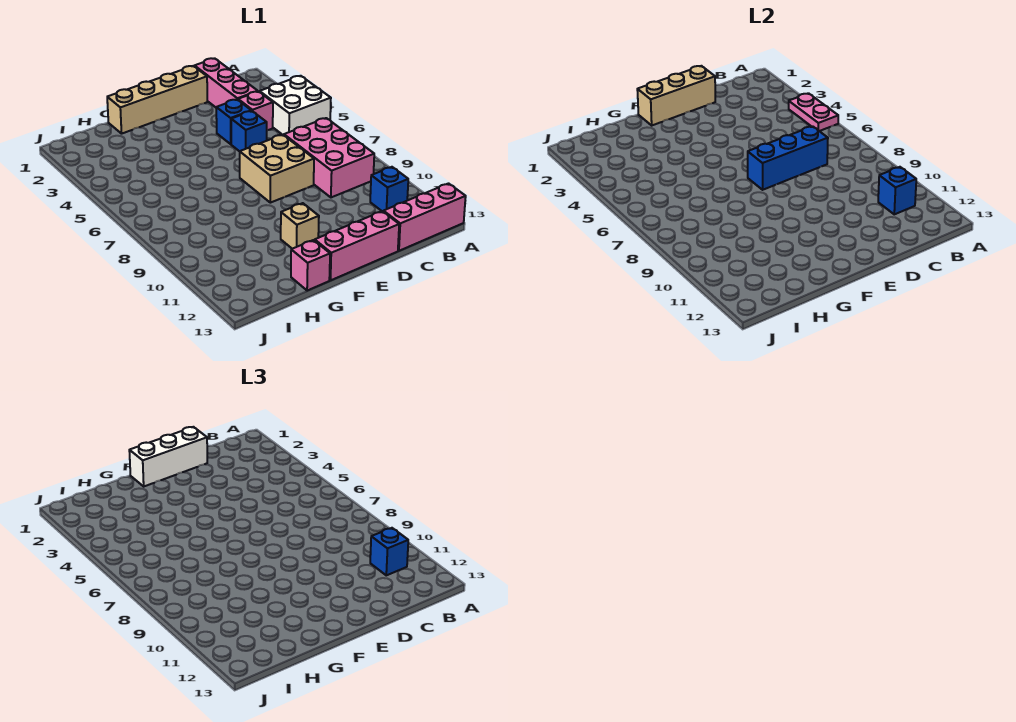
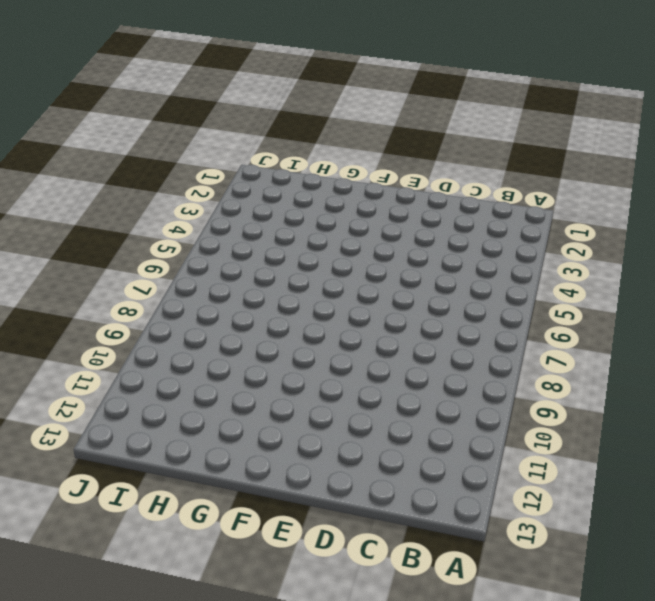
none -> white 2x2 brick [260,76,331,135]
none -> pink 1x3 brick [383,184,466,251]
none -> pink 2x3 brick [284,118,374,197]

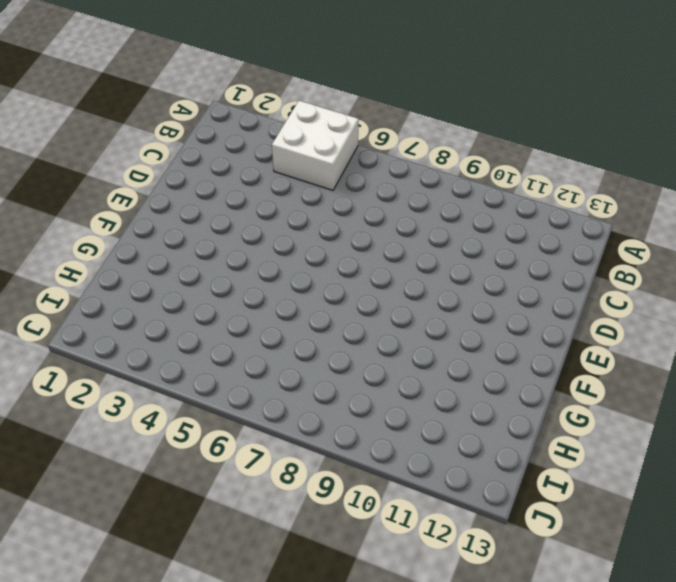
none -> pink 1x3 brick [383,184,466,251]
none -> pink 2x3 brick [284,118,374,197]
none -> blue 1x1 brick [370,167,408,211]

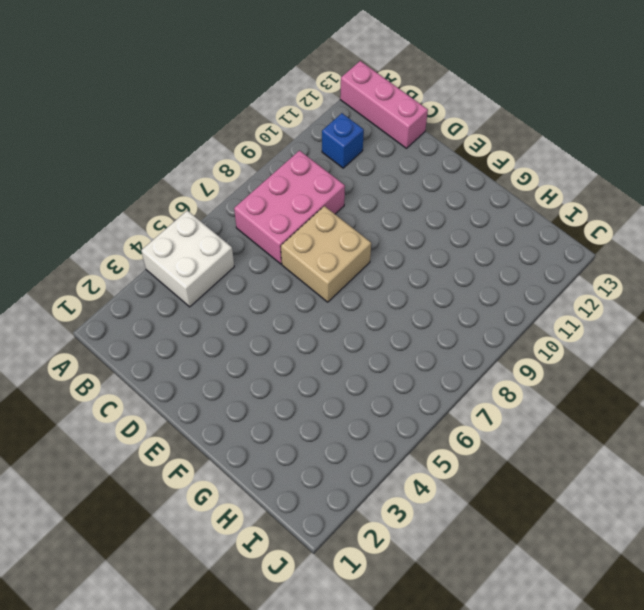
none -> pink 1x3 brick [195,58,258,107]
none -> pink 1x1 brick [238,91,273,130]
none -> tan 1x4 brick [107,66,207,134]

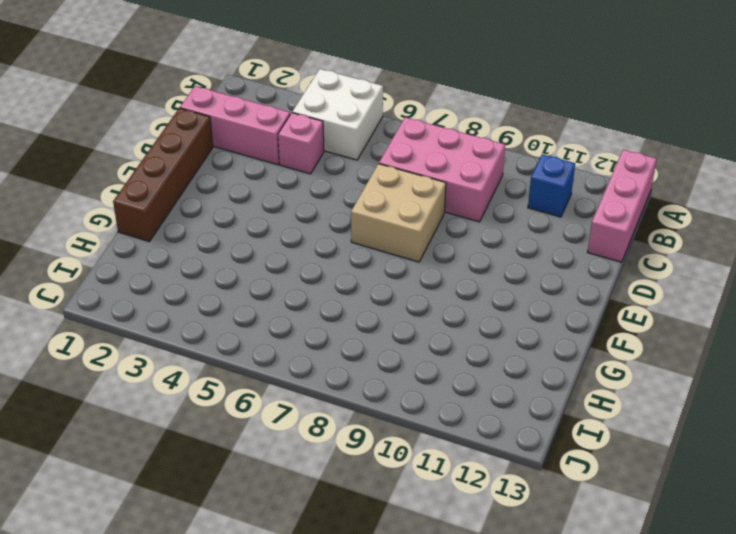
brown 1x4 brick [113,108,213,241] -> tan 1x4 brick [107,66,207,134]
none -> blue 1x1 brick [216,100,251,144]
none -> blue 1x1 brick [231,111,267,151]
none -> pink 1x3 brick [315,211,399,280]

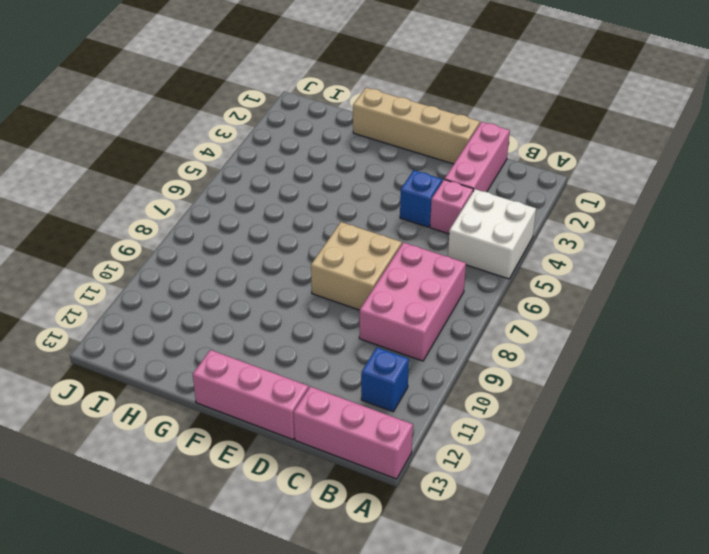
none -> blue 1x1 brick [231,111,267,151]
none -> tan 1x1 brick [281,203,319,249]
none -> pink 1x1 brick [291,240,330,291]

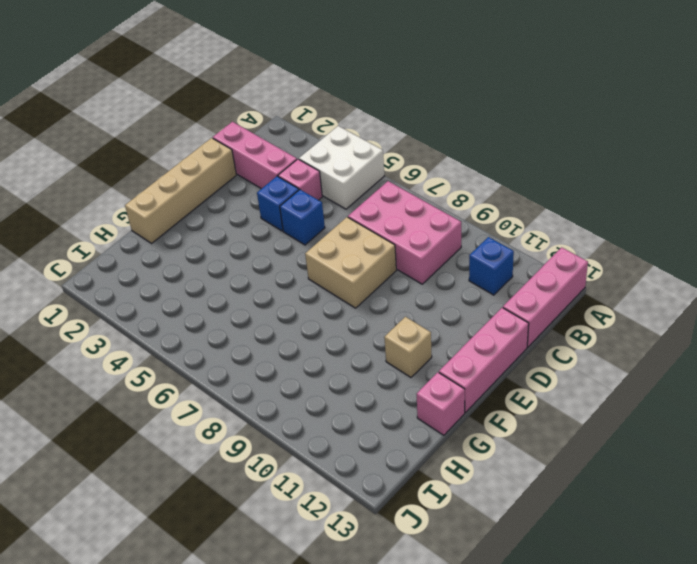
none -> pink 1x2 plate [789,93,838,131]
none -> blue 1x1 brick [878,167,916,214]
none -> blue 1x3 brick [748,126,828,190]

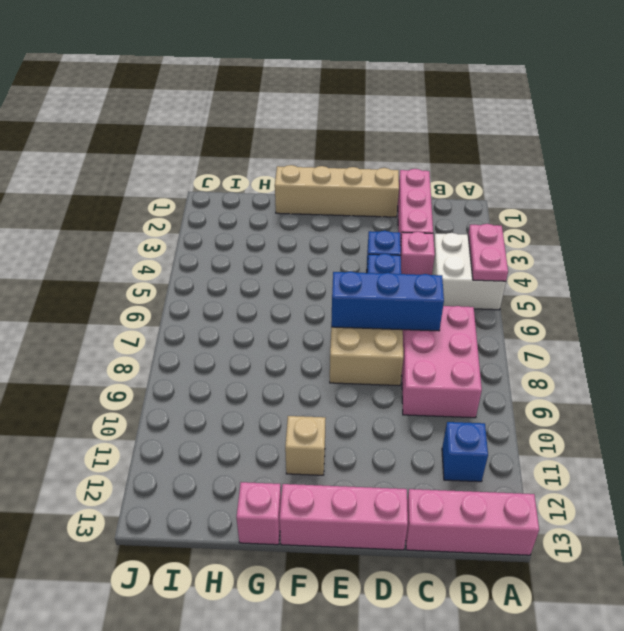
none -> blue 1x1 brick [878,167,916,214]
none -> tan 1x3 brick [637,66,715,125]
none -> blue 1x1 brick [370,528,408,575]

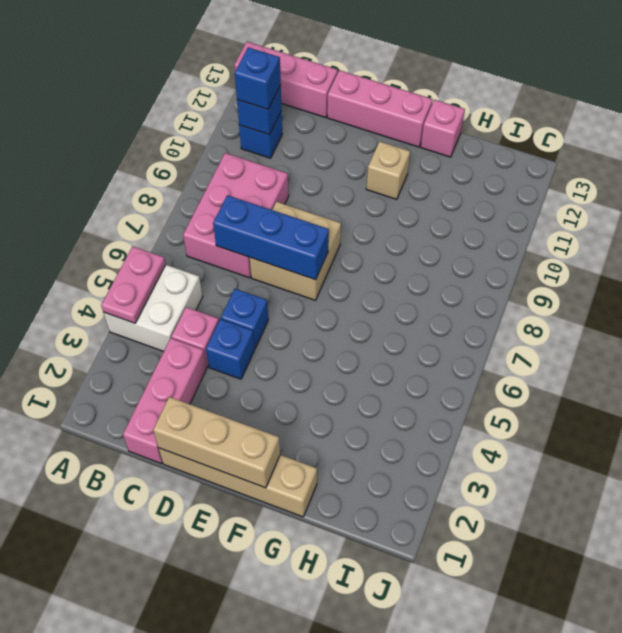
none -> white 1x3 brick [129,427,207,486]

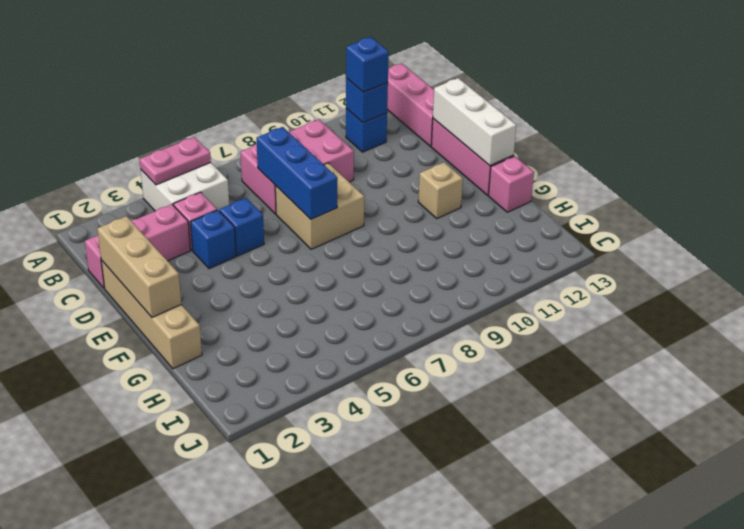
white 1x3 brick [433,78,516,166] -> white 1x3 brick moved to [129,427,207,486]

